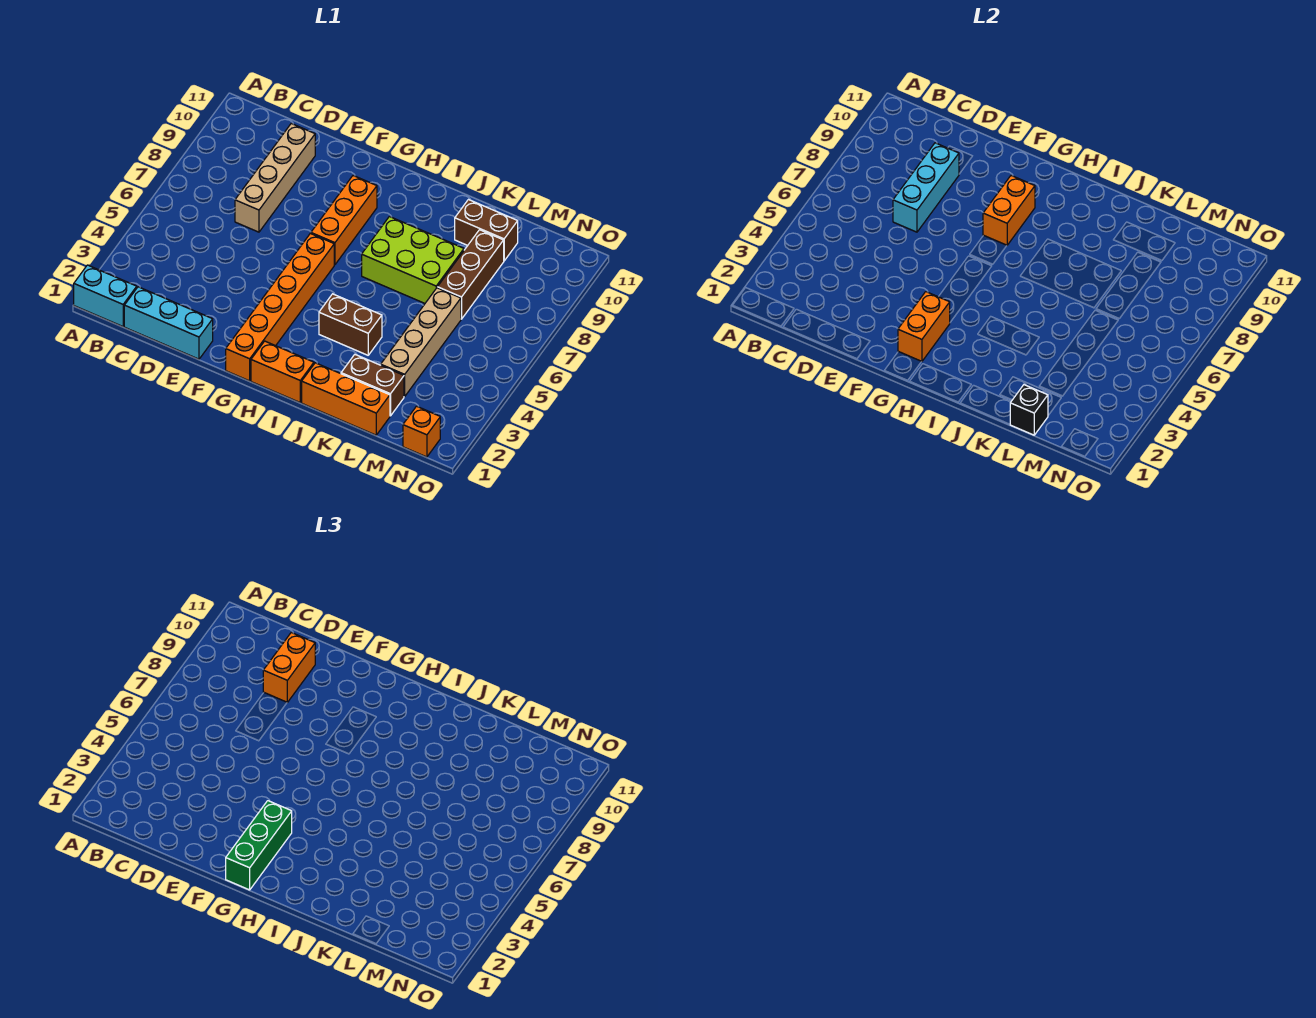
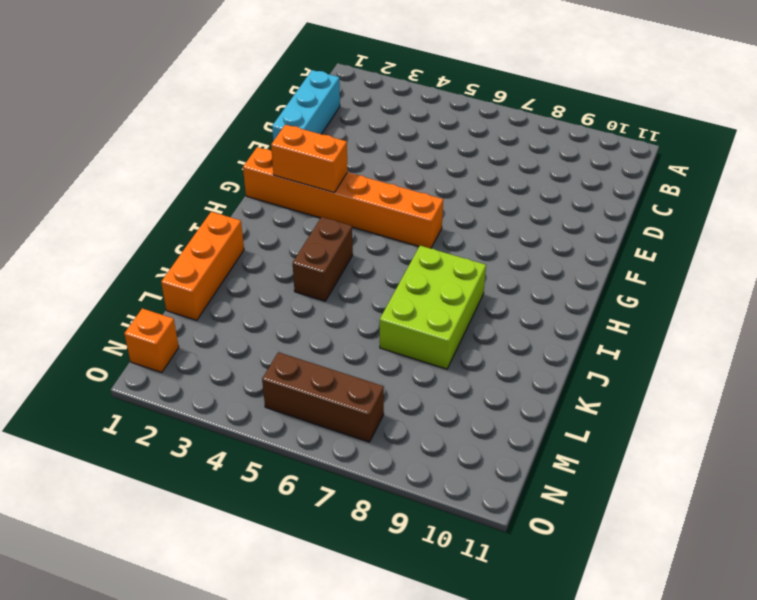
brown 1x3 brick [262,352,384,442] -> brown 1x3 brick moved to [437,230,504,319]
none -> cyan 1x2 brick [74,265,137,326]
none -> tan 1x4 brick [235,124,315,232]
none -> orange 1x3 brick [311,176,377,265]

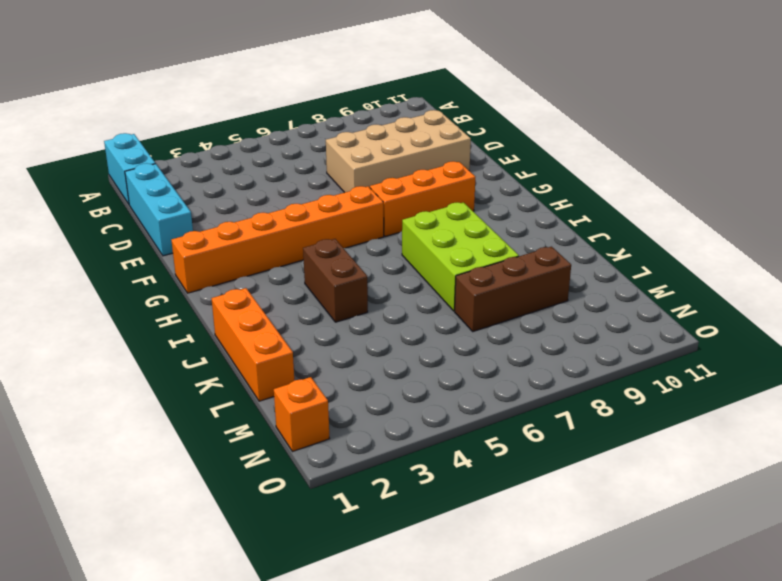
tan 2x4 brick [326,110,471,193] -> tan 1x4 brick [235,124,315,232]
none -> orange 1x2 brick [251,341,314,402]
none -> brown 1x2 brick [341,355,404,416]
none -> brown 1x2 brick [455,200,518,261]

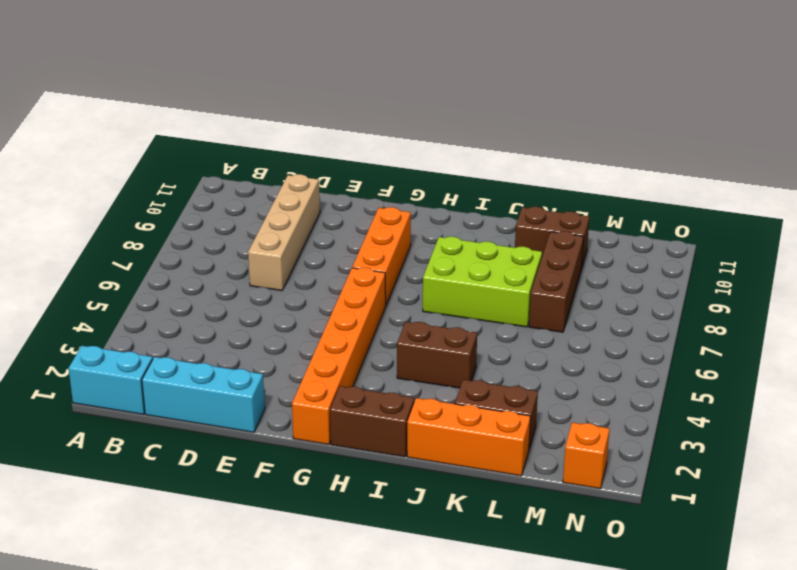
brown 1x2 brick [330,386,414,457] -> orange 1x2 brick [251,341,314,402]
none -> tan 1x4 brick [381,288,461,396]
none -> cyan 1x3 brick [893,143,959,232]
none -> orange 1x2 brick [898,292,950,362]

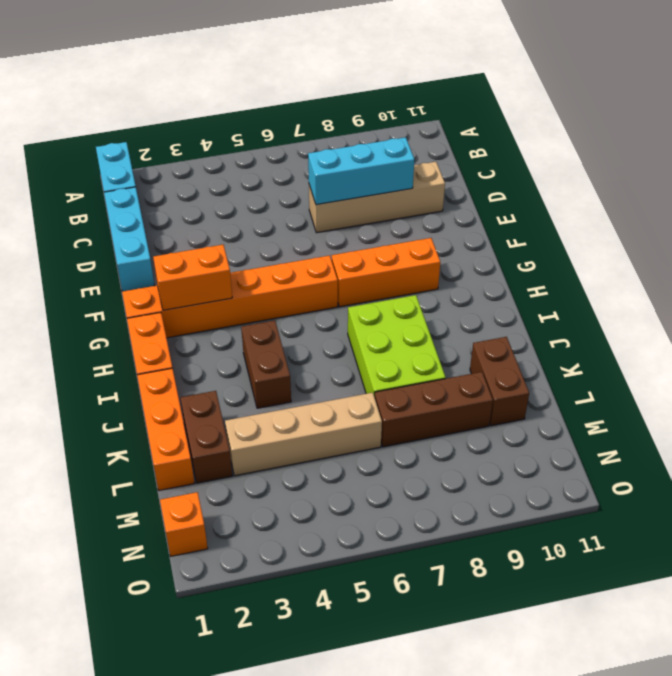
none -> orange 1x2 brick [983,176,1035,245]
none -> black 1x1 brick [1010,385,1048,435]
none -> orange 1x2 brick [263,633,315,702]

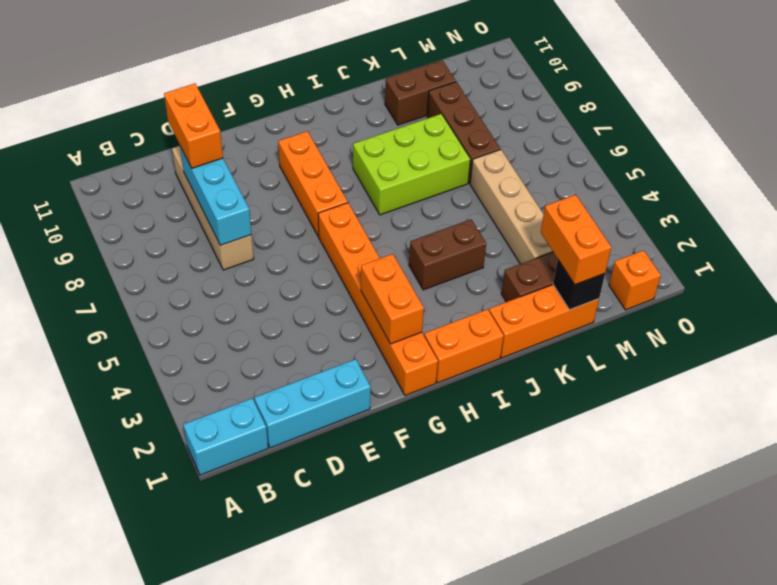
orange 1x2 brick [541,195,611,285] -> orange 1x2 brick moved to [983,176,1035,245]
none -> green 1x3 brick [226,801,292,890]

